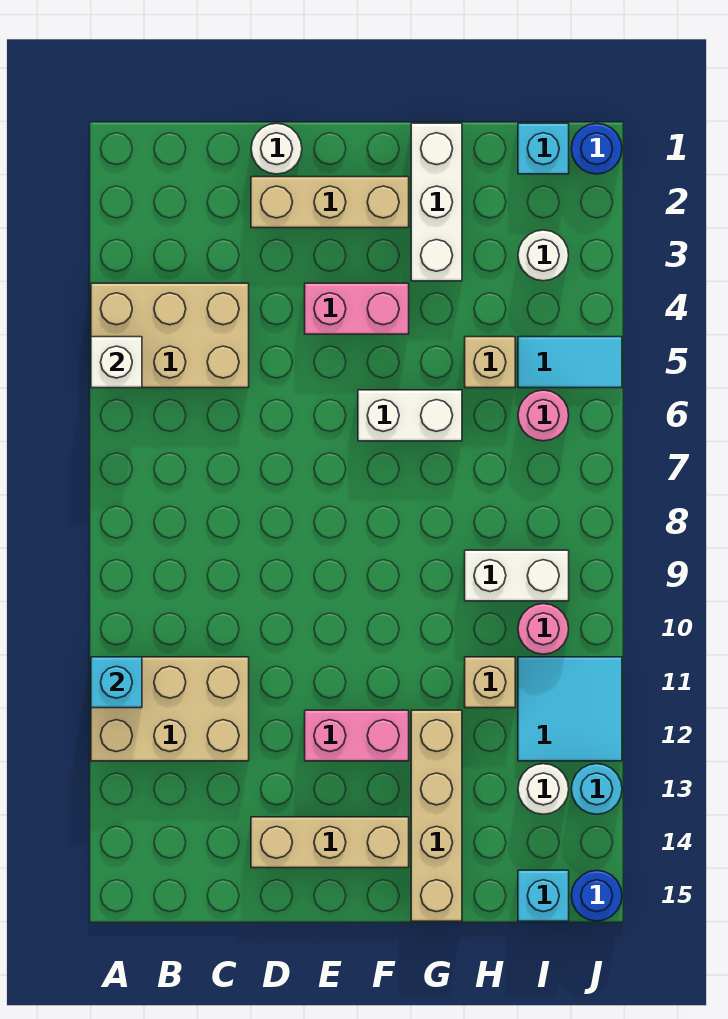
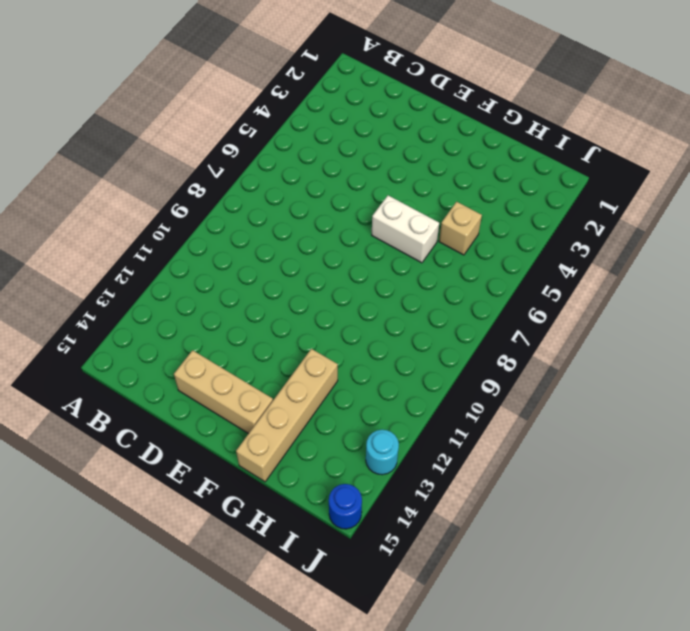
none -> tan 2x3 brick [91,283,249,388]
none -> tan 2x3 brick [91,657,249,761]
none -> white 1x1 round brick [251,123,302,174]

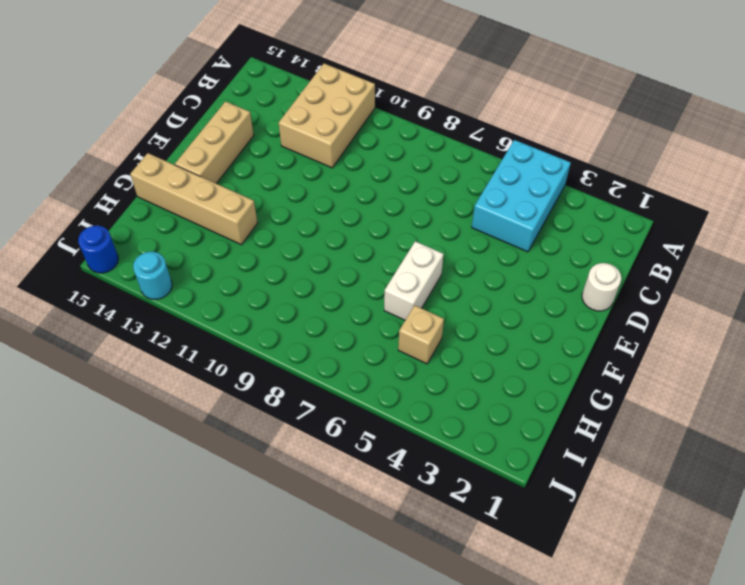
cyan 2x3 brick [472,140,571,252] -> tan 2x3 brick [91,283,249,388]
none -> tan 1x3 brick [251,177,409,228]
none -> pink 1x2 brick [305,283,409,334]
none -> pink 1x2 brick [305,710,409,761]

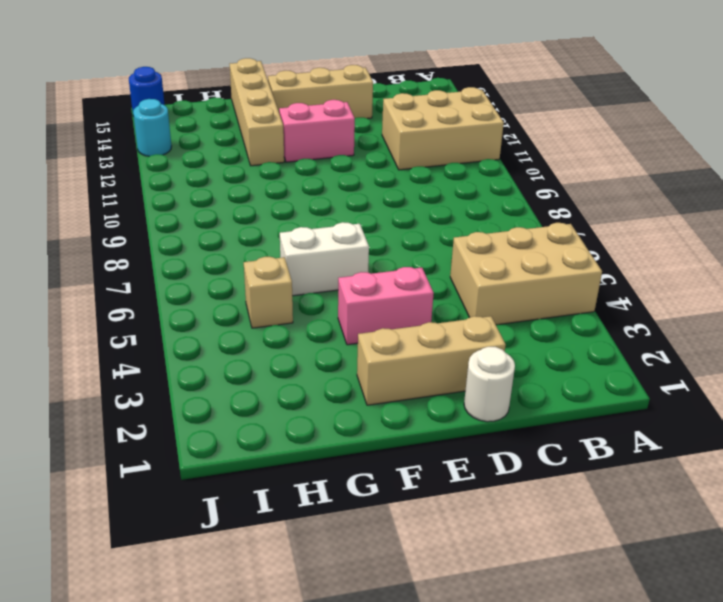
none -> white 1x3 brick [411,123,462,281]
none -> white 1x2 brick [465,550,569,601]
none -> tan 1x1 brick [465,657,515,708]

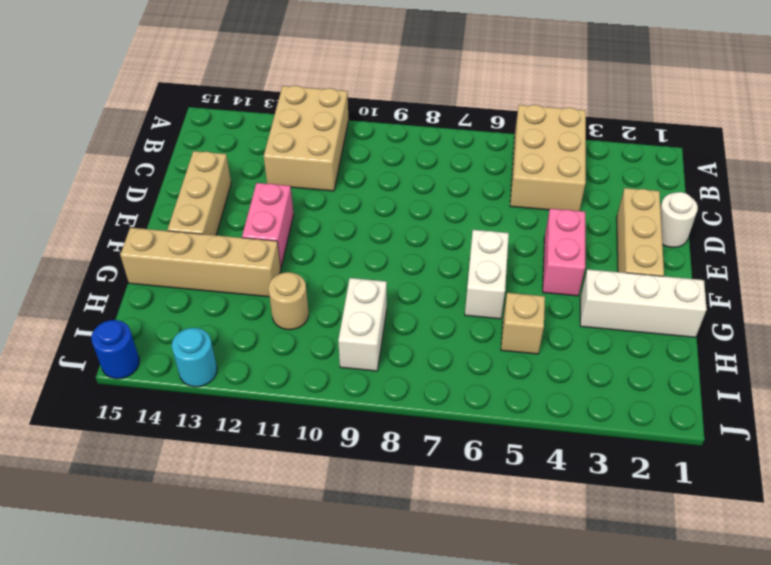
tan 1x1 round brick [268,272,308,330] -> tan 1x1 brick [465,657,515,708]
none -> cyan 1x1 brick [518,123,569,174]
none -> white 1x1 round brick [518,230,569,281]
none -> cyan 1x2 tile [518,337,622,388]

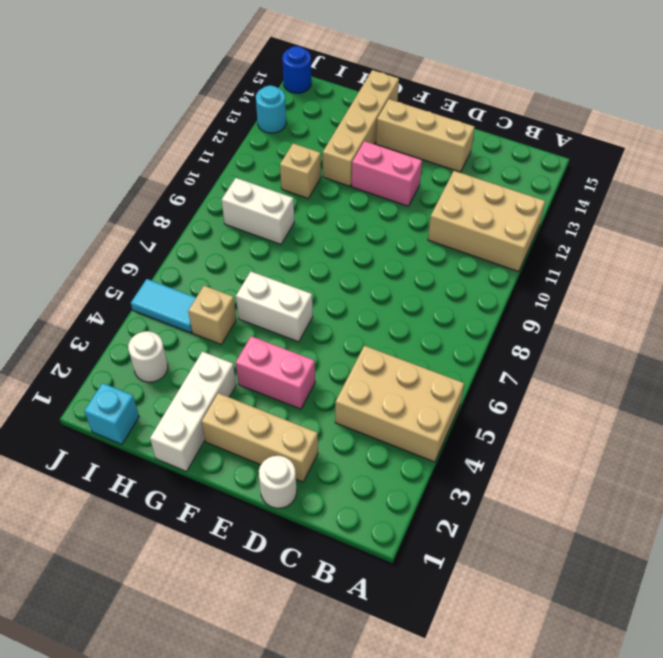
none -> pink 1x1 round brick [518,390,569,441]
none -> pink 1x1 round brick [518,604,569,654]
none -> cyan 2x2 tile [518,657,622,761]

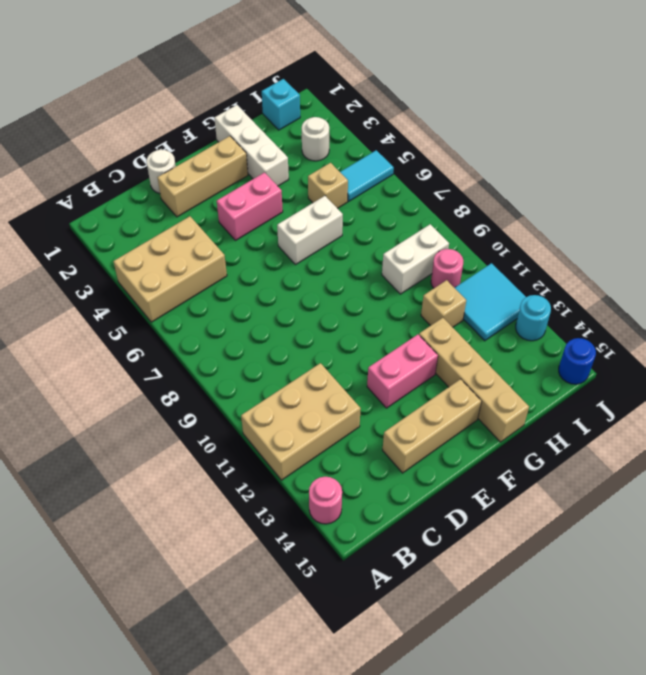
pink 1x1 round brick [309,477,342,524] -> pink 1x1 round brick moved to [518,390,569,441]
none -> white 1x1 round brick [518,764,569,814]
none -> cyan 1x1 brick [518,870,569,921]
none -> blue 1x1 round brick [571,123,622,174]

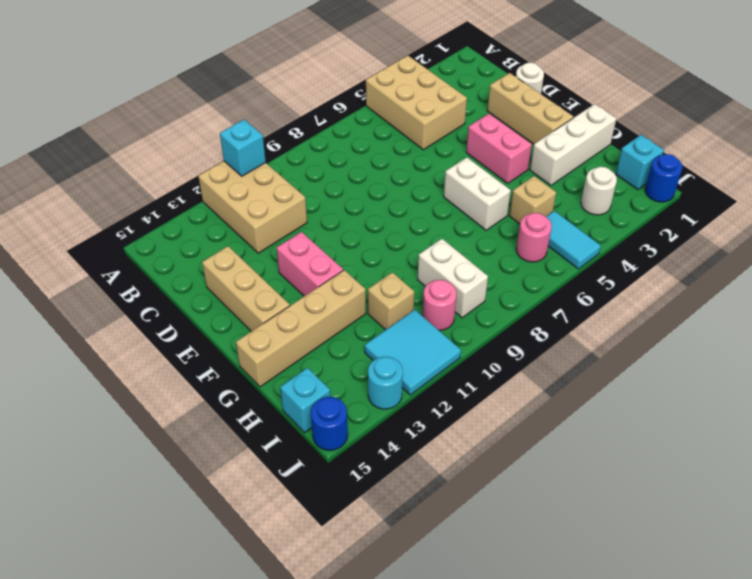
none -> white 1x1 round brick [518,764,569,814]
none -> white 1x1 brick [91,337,142,388]

